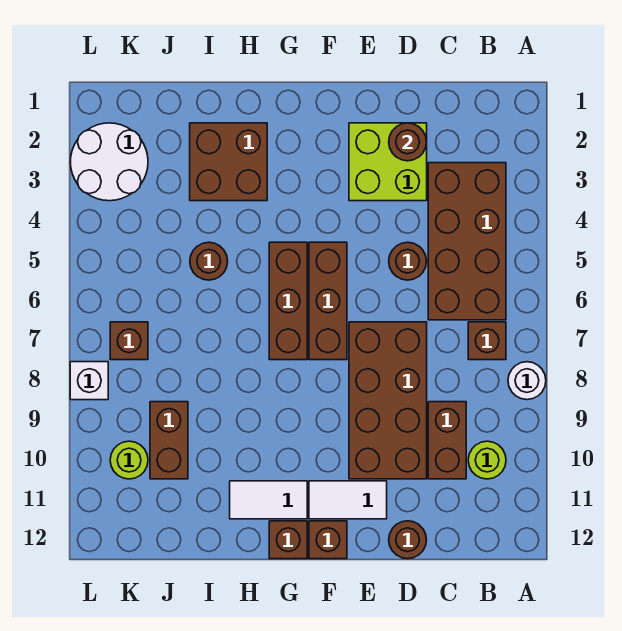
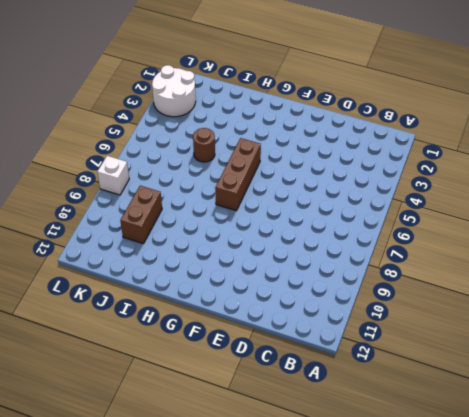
none -> white 1x1 round brick [508,362,546,400]
none -> brown 2x4 brick [428,163,506,320]
none -> brown 1x1 brick [468,322,506,360]

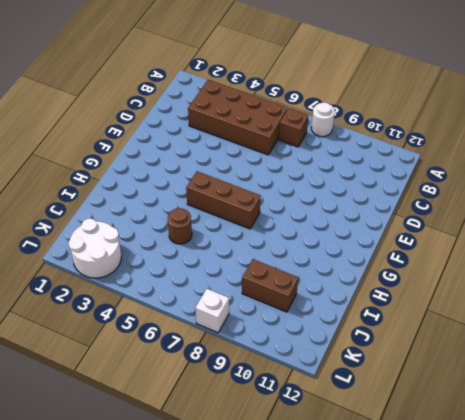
none -> lime 1x1 round brick [468,441,506,479]
none -> brown 1x2 brick [428,402,466,479]
none -> lime 2x2 brick [349,123,427,201]

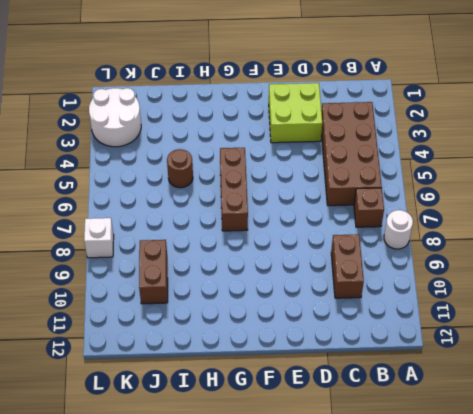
none -> lime 1x1 round brick [468,441,506,479]
none -> brown 1x1 round brick [389,242,427,280]
none -> brown 2x4 brick [349,322,427,479]

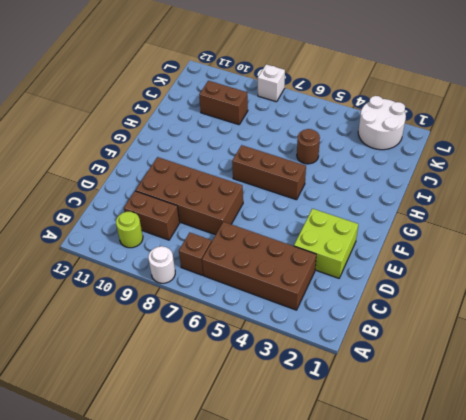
none -> brown 1x1 round brick [389,242,427,280]
none -> brown 1x1 round brick [389,521,427,559]
none -> white 1x2 tile [309,481,387,519]

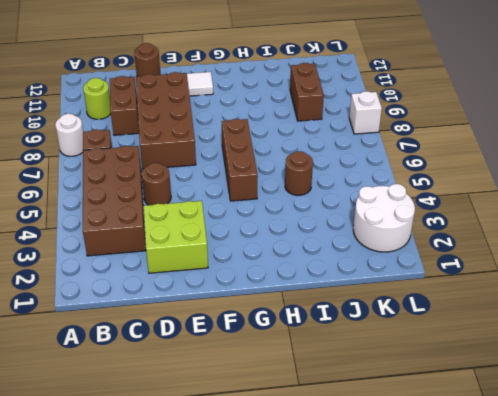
none -> brown 1x3 brick [309,242,347,360]
none -> brown 1x1 brick [309,521,347,559]
none -> white 1x2 tile [230,481,307,519]

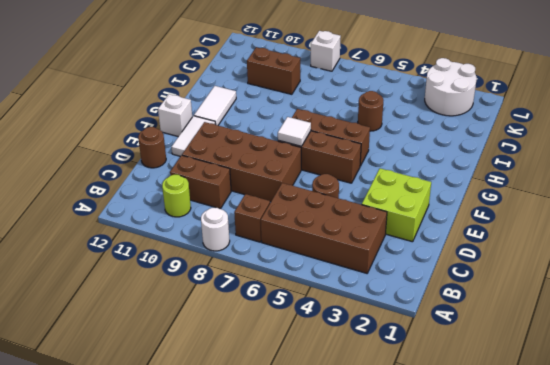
white 1x1 tile [278,117,311,146] -> none
white 1x1 brick [158,94,192,137] -> brown 1x1 brick [309,521,347,559]
none -> brown 1x1 brick [269,521,307,559]
none -> brown 2x2 brick [190,123,267,201]
none -> brown 1x1 brick [110,322,148,360]

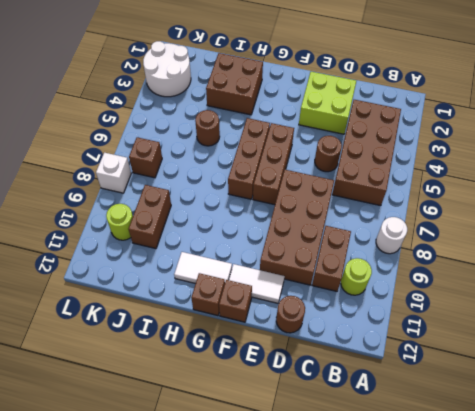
none -> brown 1x1 brick [468,322,506,360]
none -> brown 1x1 round brick [389,123,427,161]

